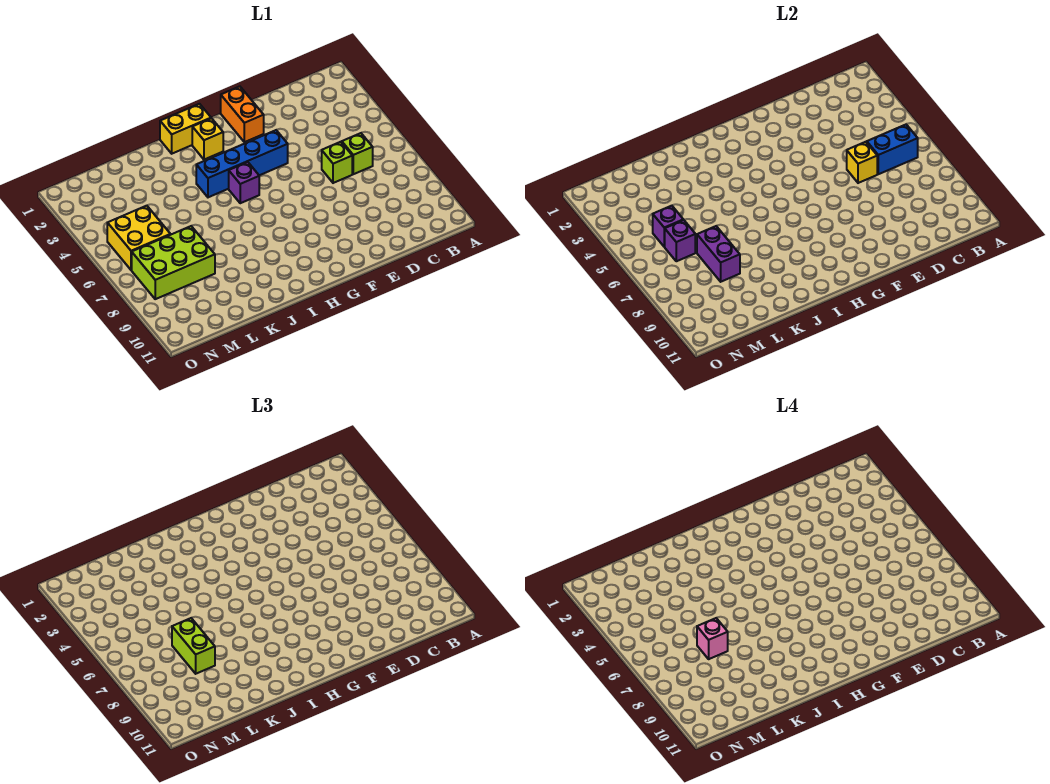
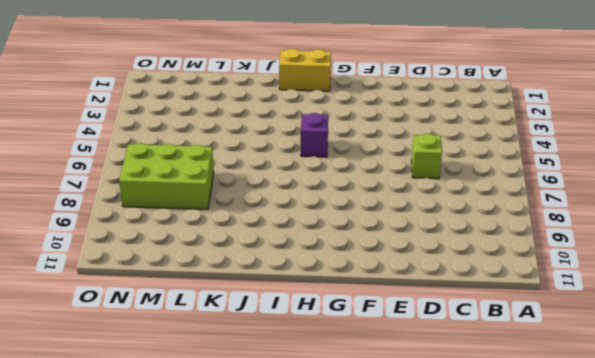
none -> lime 1x1 brick [342,133,373,174]
none -> orange 1x2 brick [221,86,264,142]
none -> blue 1x4 brick [196,130,288,197]

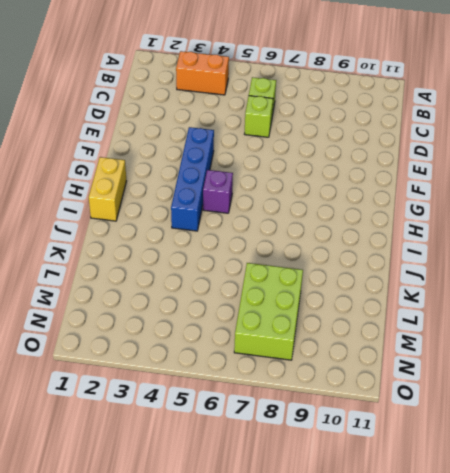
orange 1x2 brick [176,51,229,95] -> orange 1x2 brick moved to [221,86,264,142]
none -> yellow 1x1 brick [192,118,223,160]
none -> yellow 2x2 brick [107,206,170,270]
none -> blue 1x2 brick [867,125,918,174]

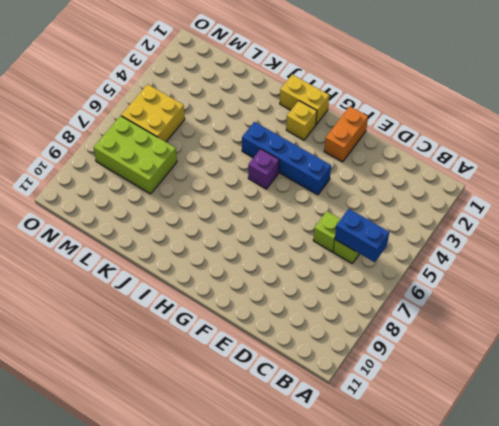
none -> yellow 1x1 brick [847,142,877,183]
none -> purple 1x2 brick [697,226,740,282]
none -> purple 1x1 brick [653,206,683,247]

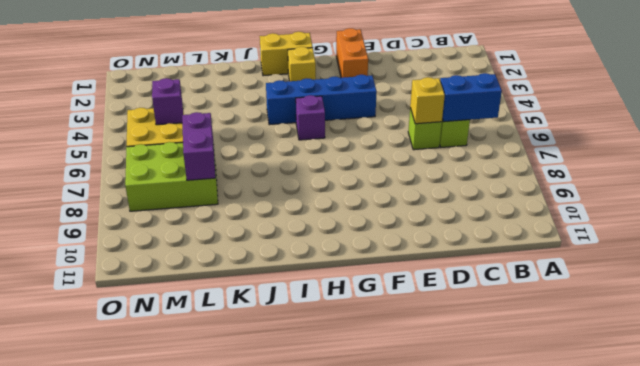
none -> purple 1x1 brick [665,220,695,261]
none -> lime 1x2 brick [172,618,215,674]
none -> pink 1x1 brick [697,618,728,659]

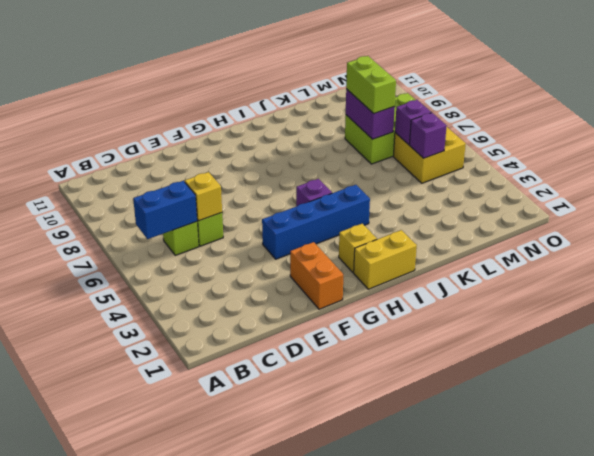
none -> pink 1x1 brick [697,618,728,659]

